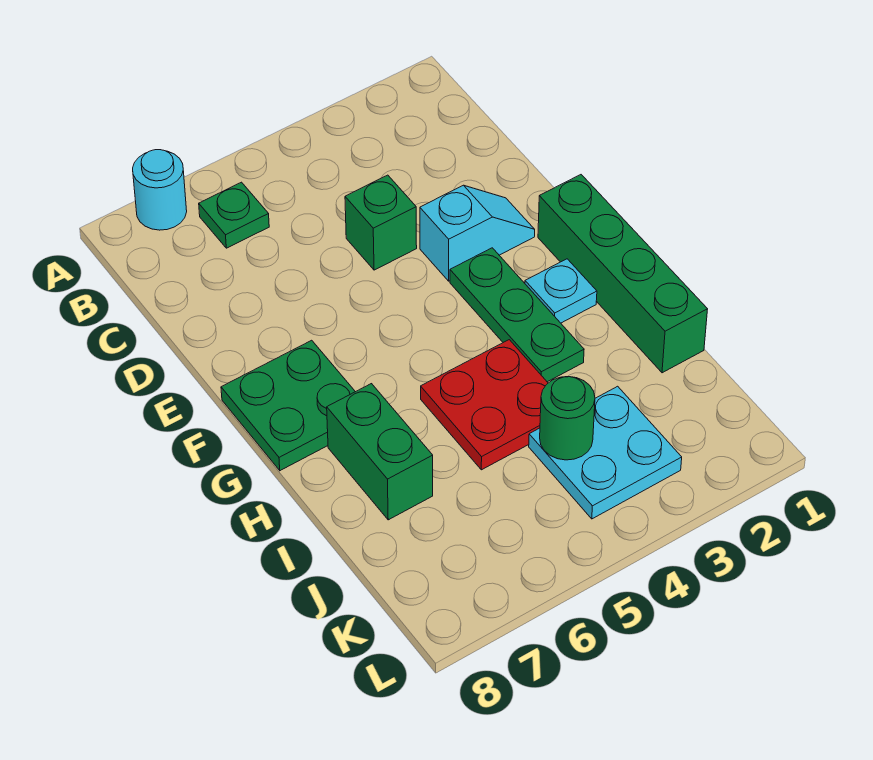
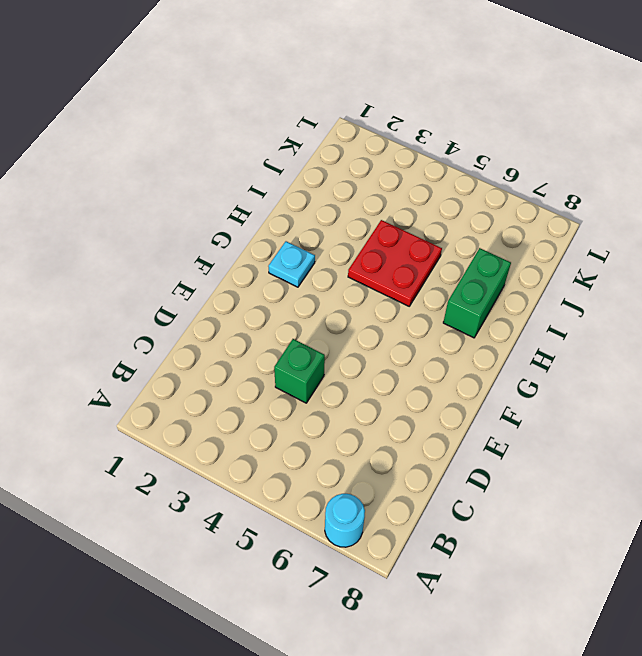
none -> green 1x1 plate [199,182,269,248]
none -> cyan 1x2 slope [420,185,535,281]
none -> green 1x4 brick [538,175,708,373]

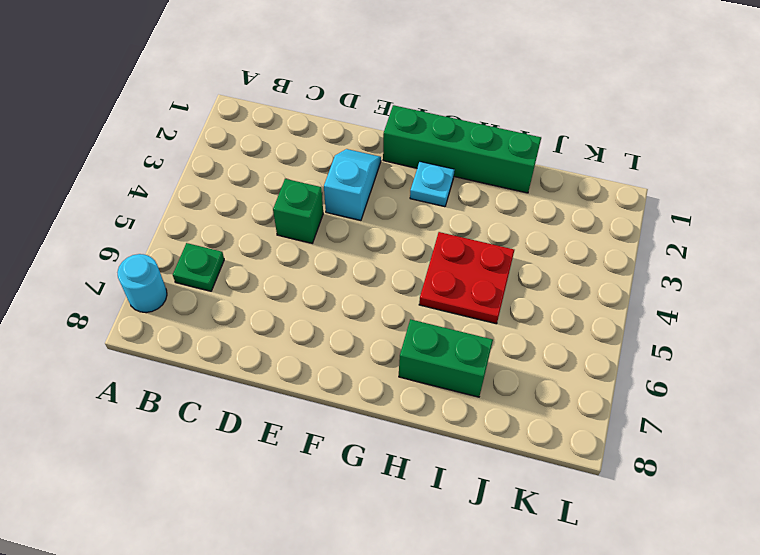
none -> green 1x3 plate [450,248,584,382]
none -> green 2x2 plate [221,340,355,471]
none -> cyan 2x2 plate [529,386,682,519]

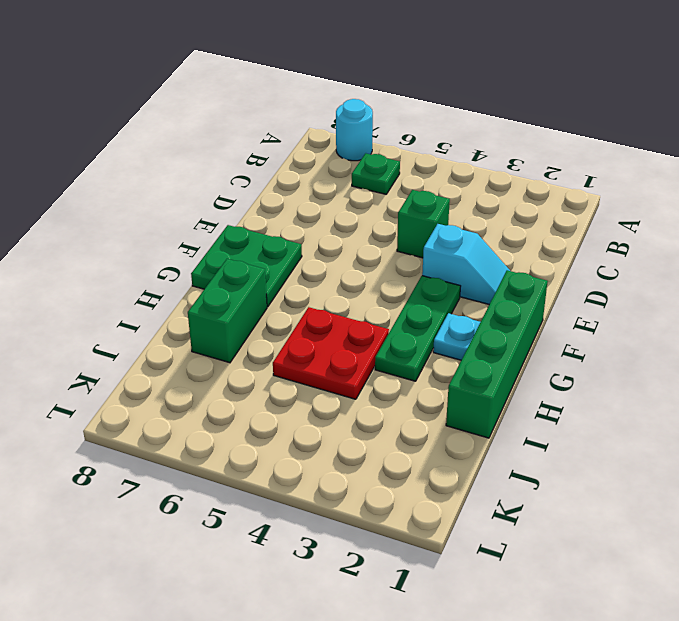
none -> cyan 2x2 plate [529,386,682,519]
none -> green 1x1 round brick [540,377,595,460]

